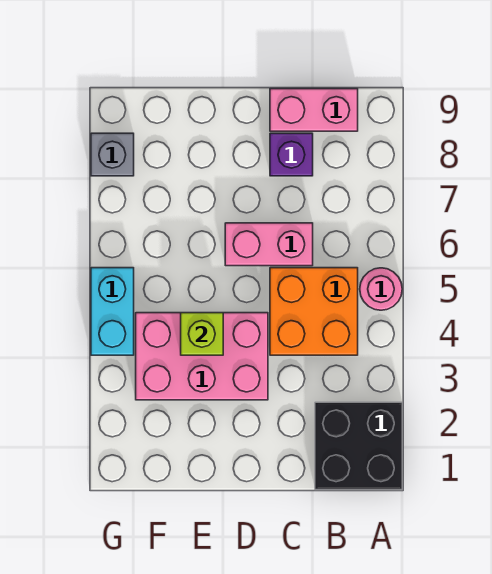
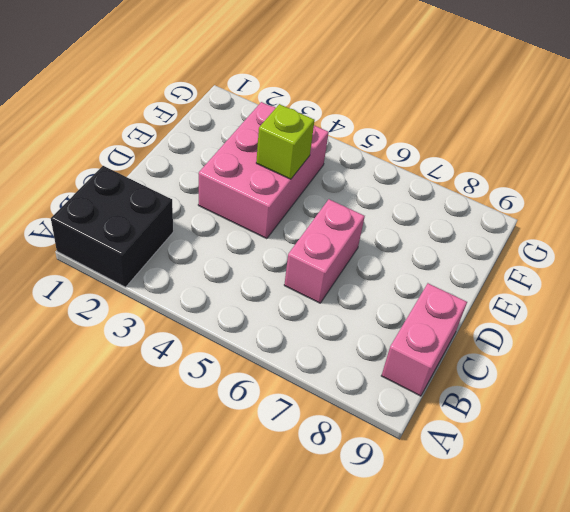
none -> pink 1x1 round brick [360,268,402,310]
none -> orange 2x2 brick [270,268,358,355]

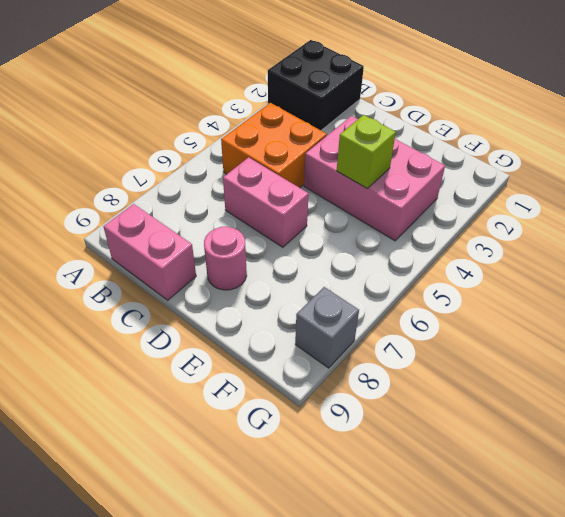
pink 1x1 round brick [204,227,247,290] -> pink 1x1 round brick moved to [360,268,402,310]
none -> purple 1x1 brick [270,133,313,176]
none -> cyan 1x2 brick [91,268,134,355]

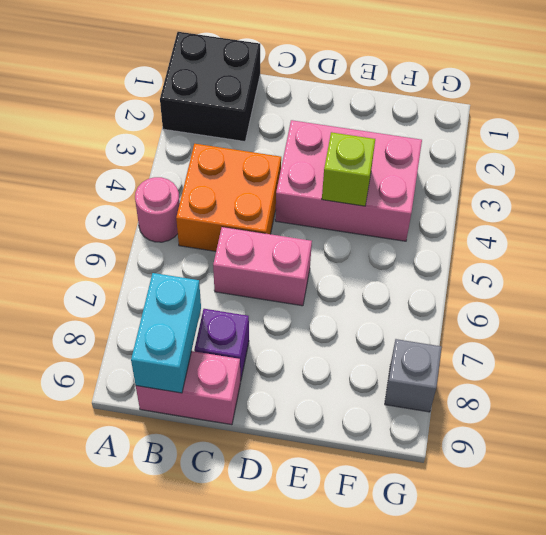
cyan 1x2 brick [131,273,201,393] -> cyan 1x2 brick moved to [91,268,134,355]

